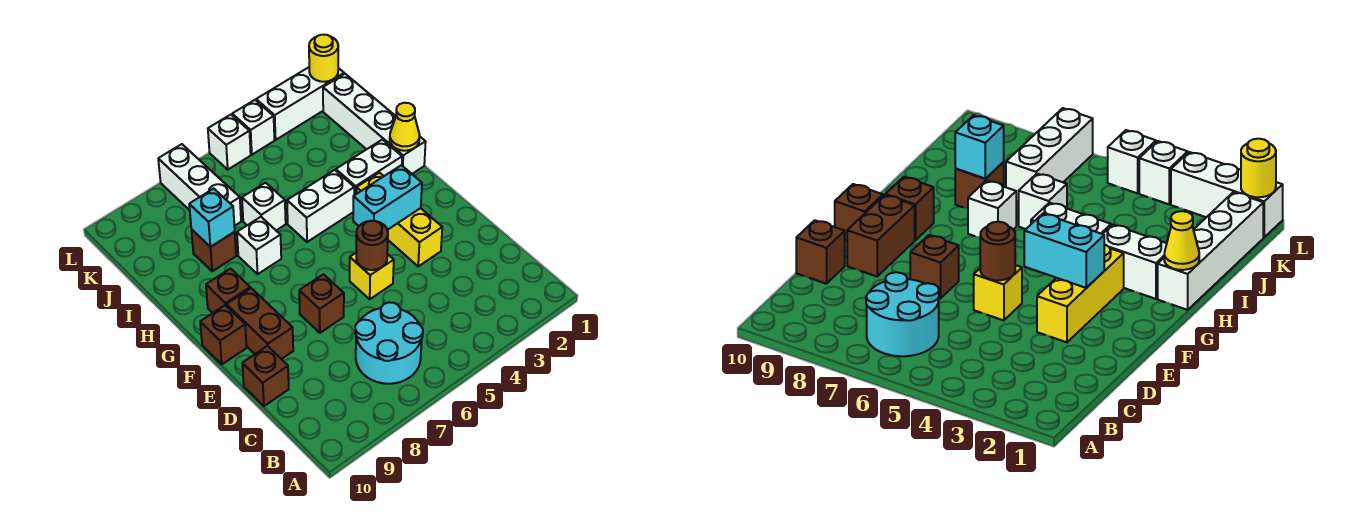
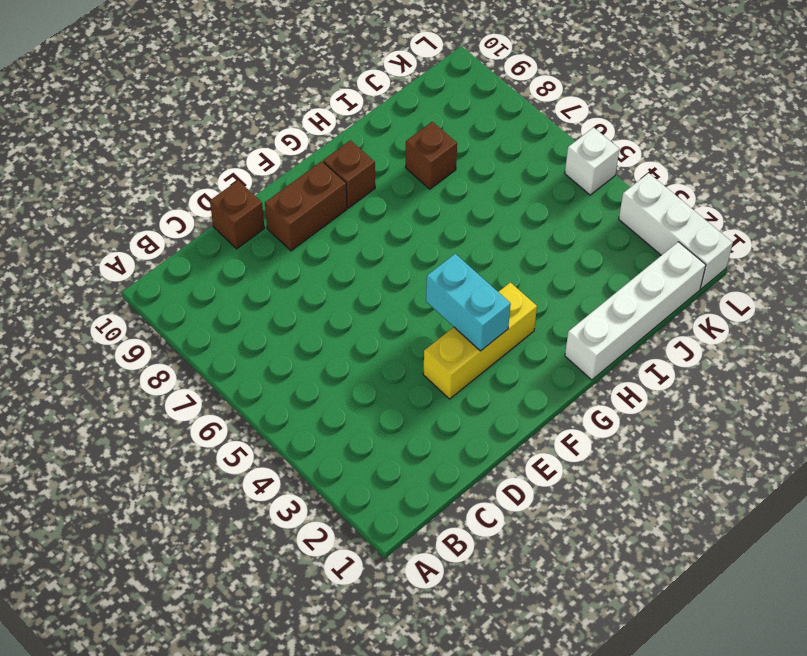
none -> cyan 2x2 round brick [355,302,423,384]
none -> yellow 1x1 brick [350,253,394,299]
none -> brown 1x1 brick [299,274,344,333]

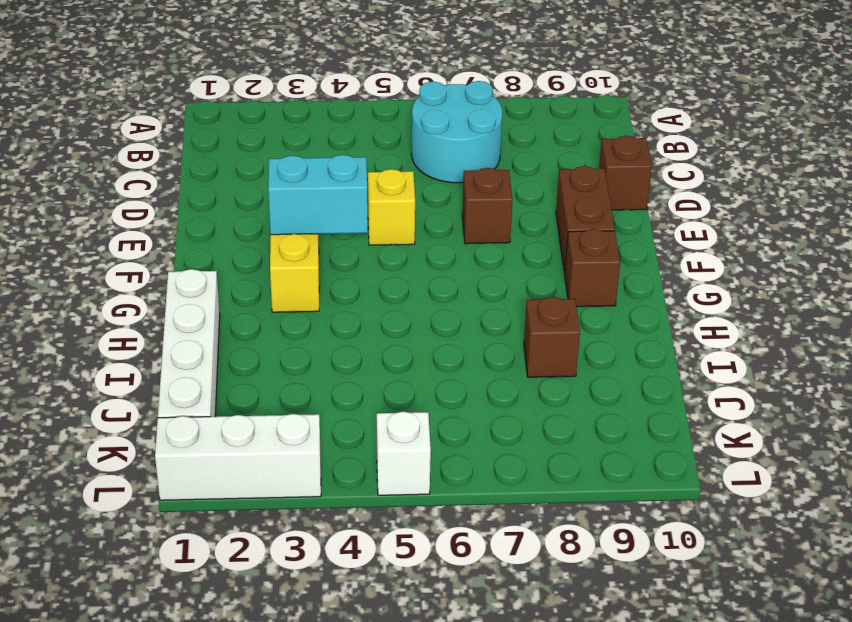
none -> brown 1x1 brick [200,305,247,364]
none -> white 1x2 brick [336,140,402,195]
none -> white 1x2 brick [287,170,354,242]

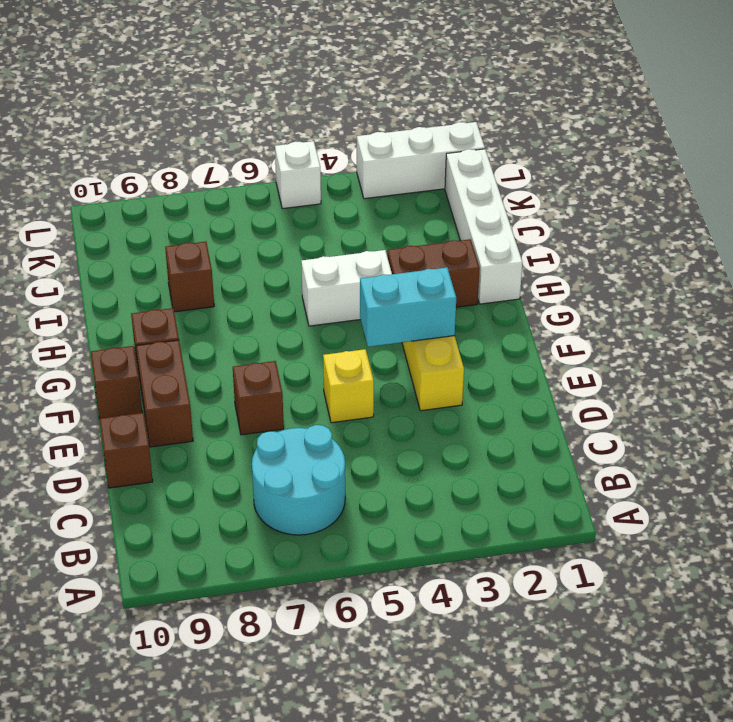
brown 1x2 brick [387,239,480,307] -> white 1x2 brick [336,140,402,195]
none -> white 1x1 brick [237,217,281,274]
none -> white 1x1 brick [242,183,286,230]
none -> white 1x3 brick [158,144,241,226]

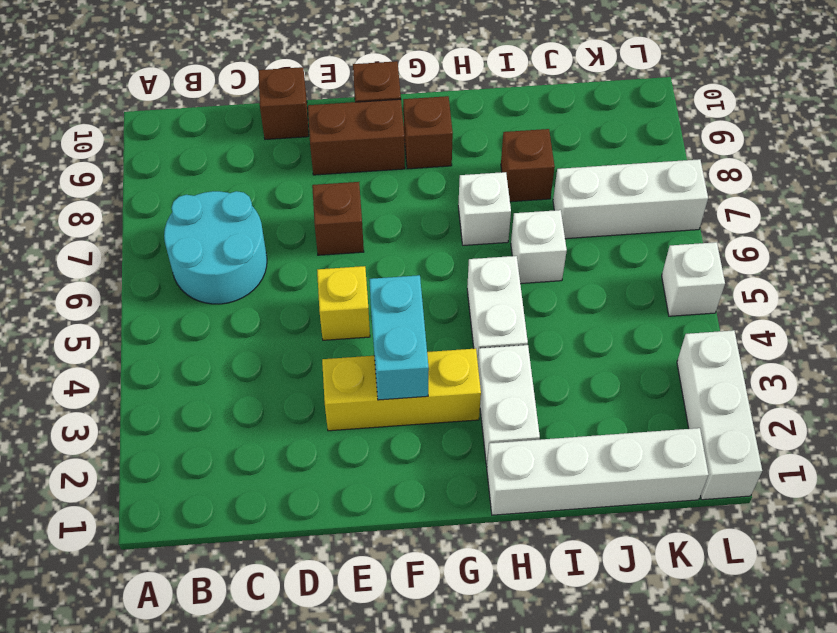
none -> white 1x1 brick [232,100,274,155]
none -> brown 1x1 round brick [356,221,388,270]
none -> yellow 1x1 cone [390,103,420,151]

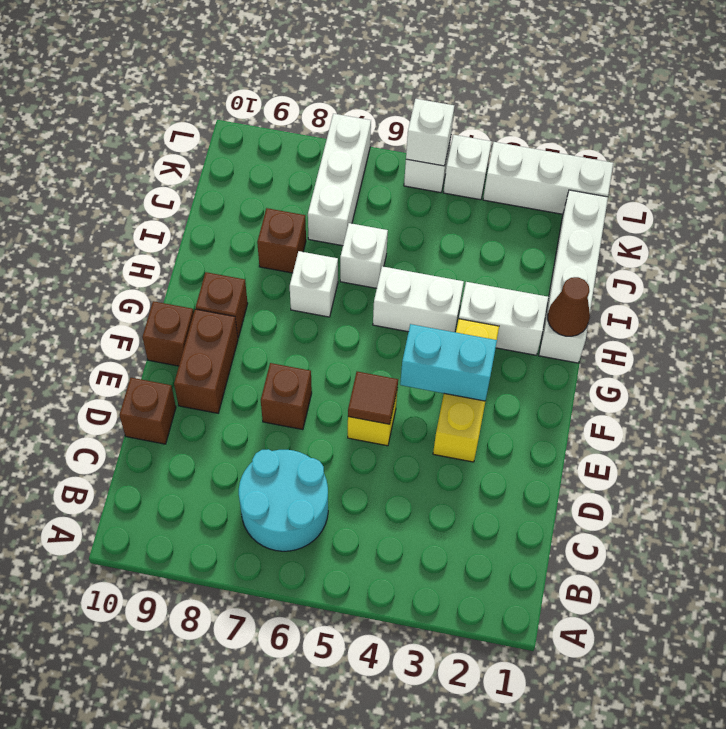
brown 1x1 tile [348,372,398,424] -> brown 1x1 round brick [356,221,388,270]
brown 1x1 cone [548,277,590,336] -> yellow 1x1 cone [390,103,420,151]
white 1x1 brick [406,99,454,166] -> none
none -> cyan 1x1 brick [189,189,235,247]
none -> yellow 1x1 round brick [309,35,338,82]

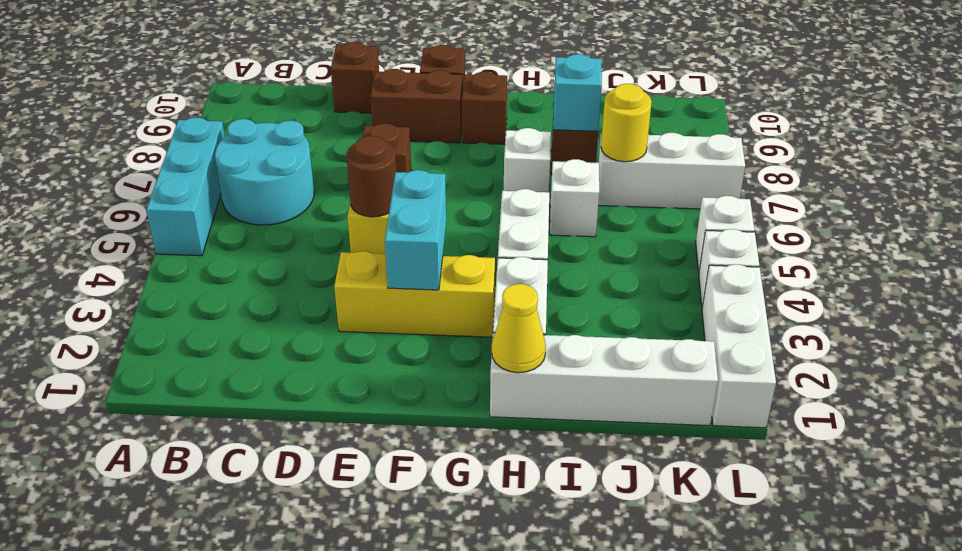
cyan 1x3 brick [146,118,225,256] -> none
yellow 1x1 round brick [601,84,652,162] -> yellow 1x1 round brick moved to [309,35,338,82]

